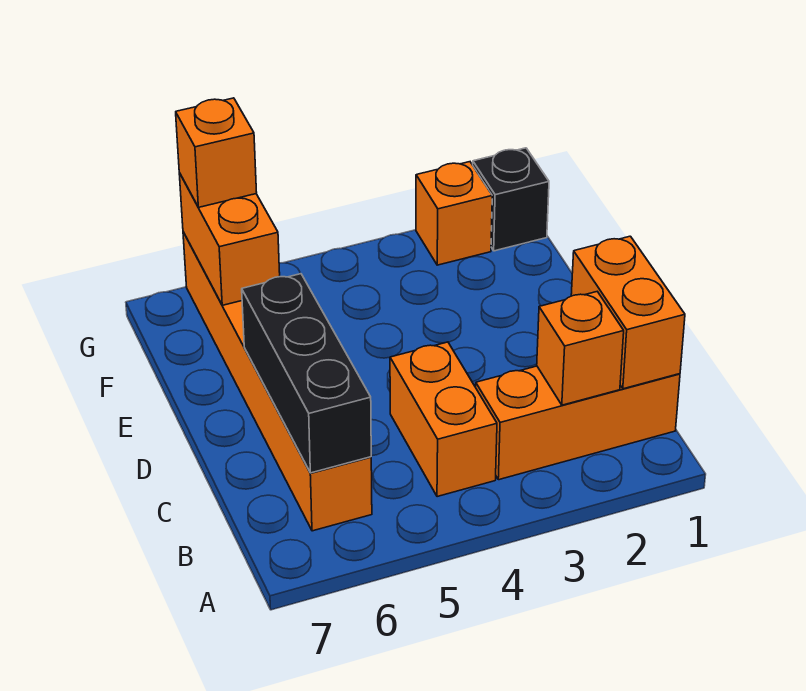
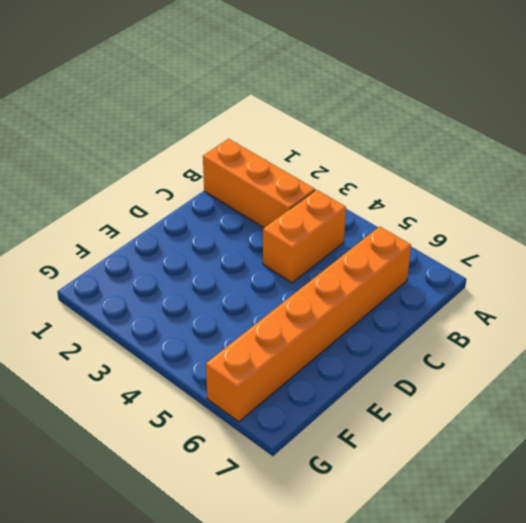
none -> black 1x1 brick [473,148,549,251]
none -> orange 1x1 brick [416,162,492,265]

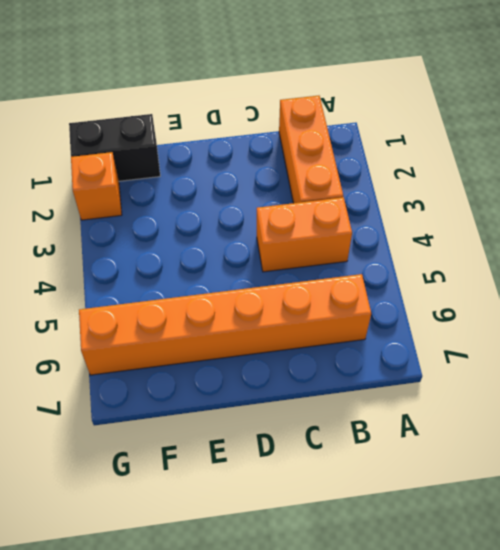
black 1x2 brick [69,114,160,181] -> black 1x1 brick [473,148,549,251]
none -> orange 1x2 brick [571,236,685,389]
none -> orange 1x1 brick [537,292,624,405]

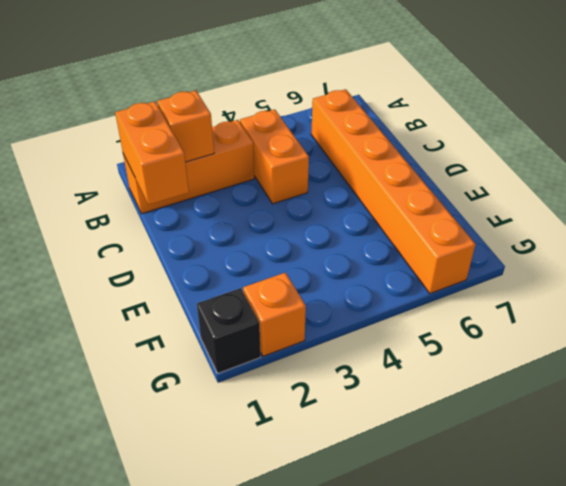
none -> black 1x3 brick [242,274,371,473]
none -> orange 1x2 brick [179,173,280,305]

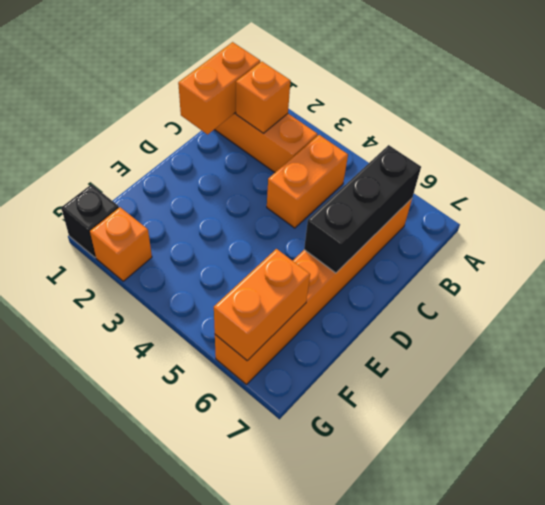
none -> orange 1x1 brick [176,98,257,207]

